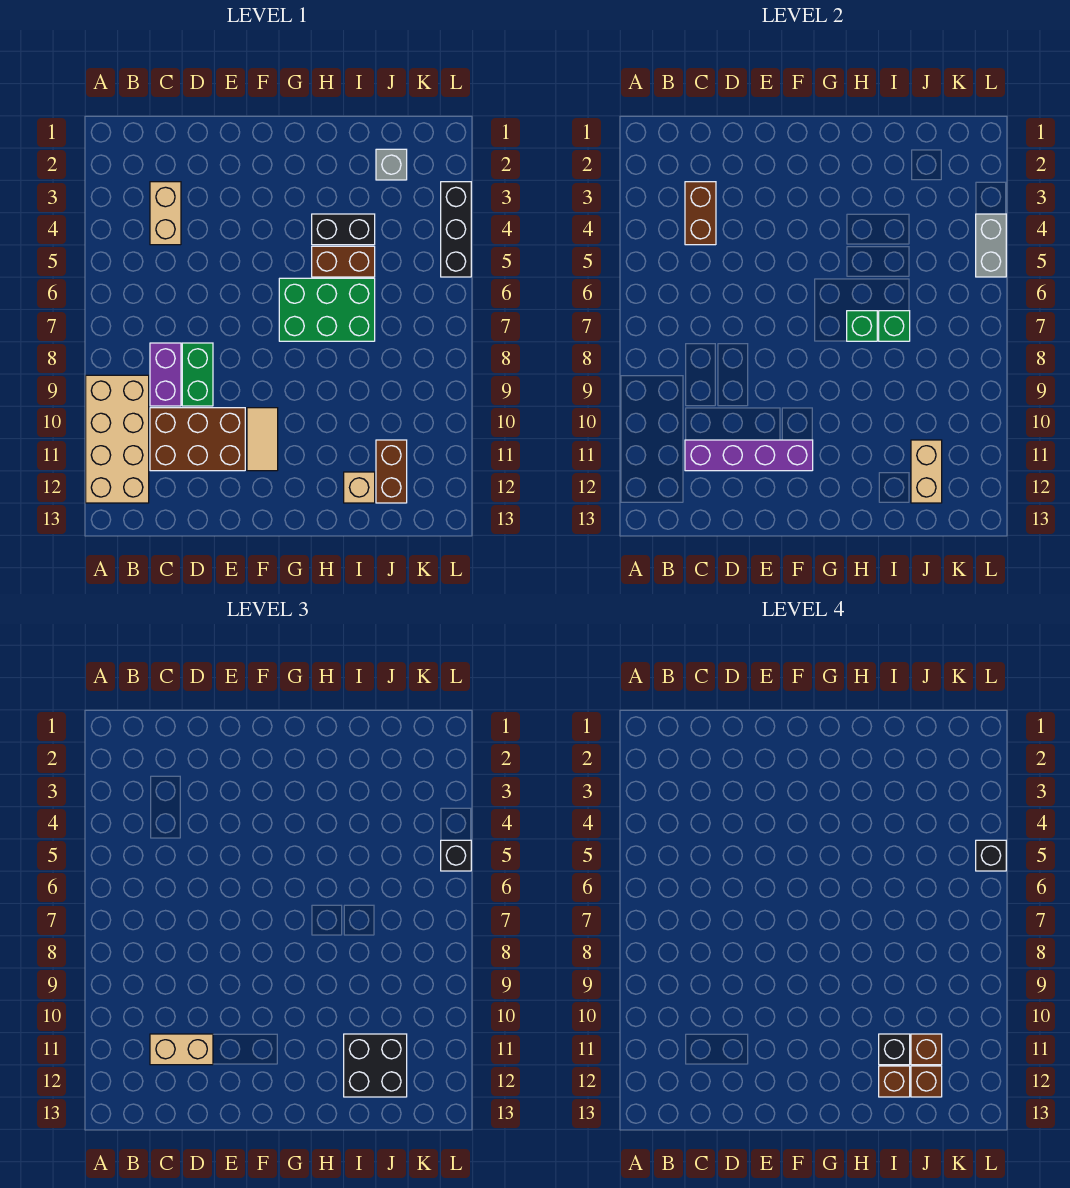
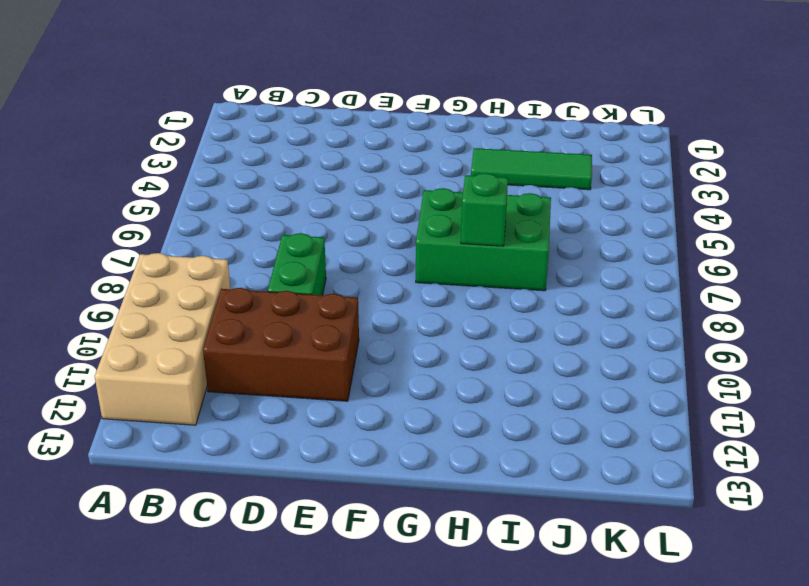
green 1x3 tile [471,148,592,190] -> none
none -> tan 1x2 brick [150,182,181,245]
none -> purple 1x2 brick [150,343,181,406]
none -> tan 1x2 tile [247,408,278,471]

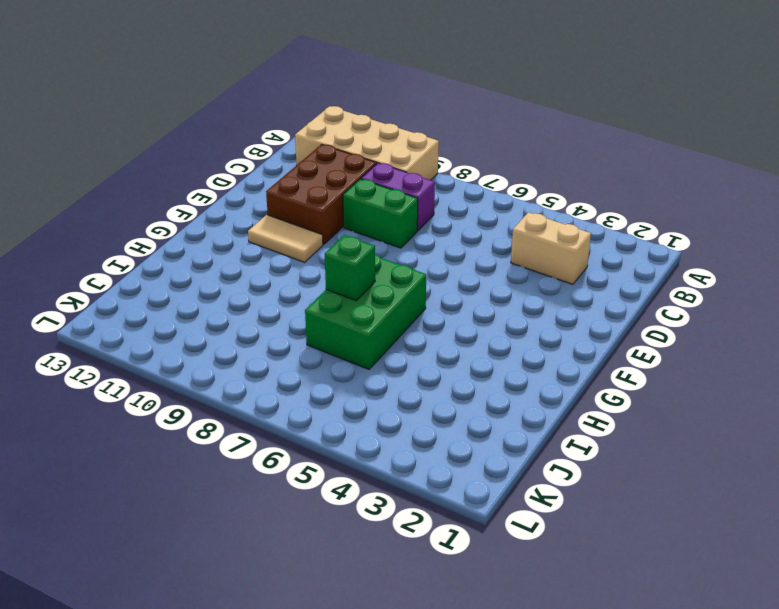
none -> black 1x2 brick [312,214,375,245]
none -> brown 1x2 brick [312,246,375,277]
none -> tan 1x1 brick [344,472,375,503]

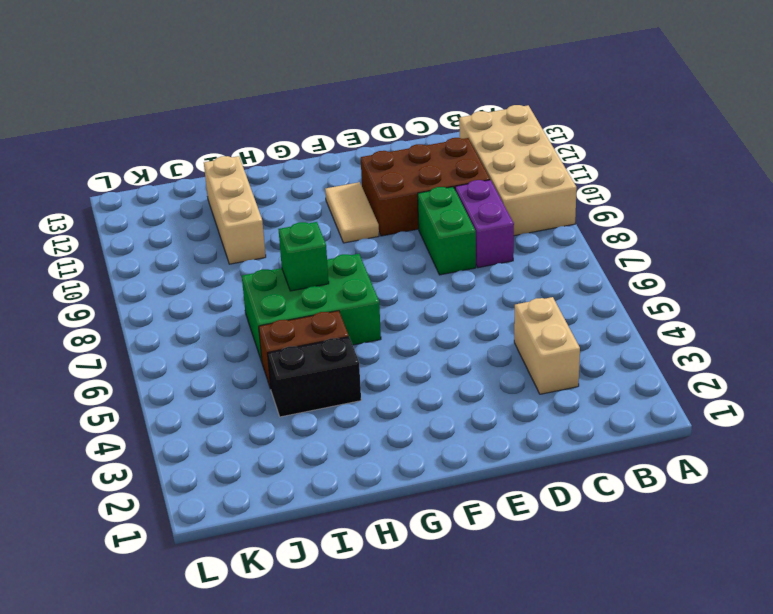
tan 1x3 brick [204,156,266,264] -> tan 1x1 brick [344,472,375,503]
none -> grey 1x1 brick [376,149,407,180]
none -> brown 1x2 brick [376,440,407,503]
none -> black 1x3 brick [441,182,471,277]

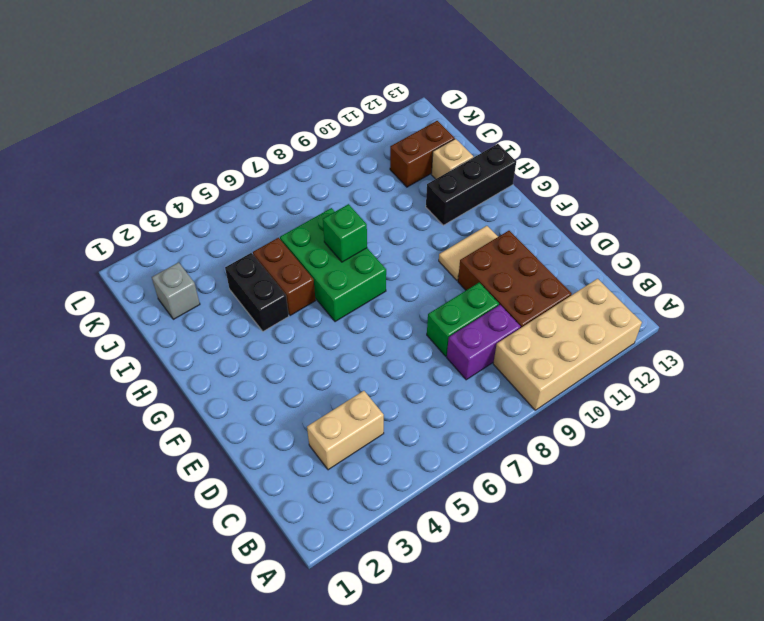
black 1x3 brick [426,144,516,225] -> black 1x3 brick moved to [441,182,471,277]
none -> brown 1x2 brick [685,182,716,245]
none -> purple 1x4 brick [685,440,813,471]
none -> green 1x1 brick [879,311,910,341]

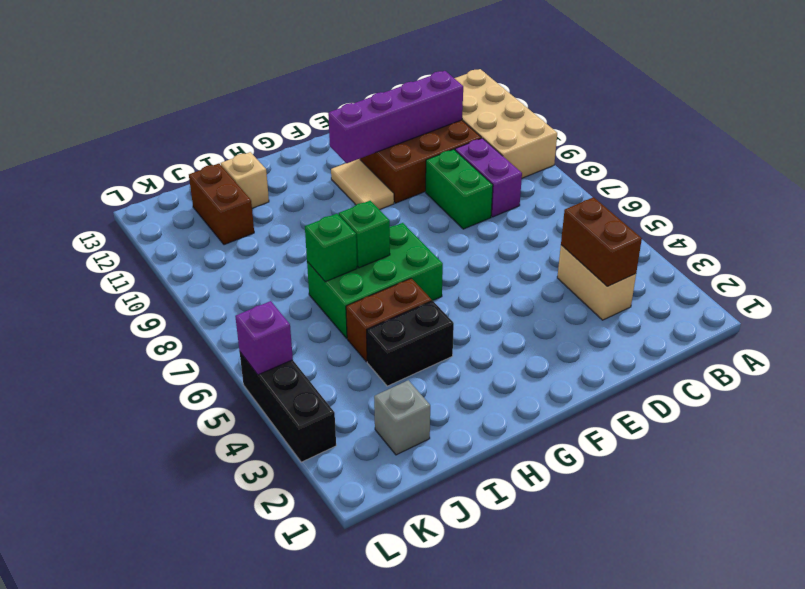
purple 1x1 brick [235,301,293,375] -> grey 1x2 brick [976,214,1006,277]
none -> tan 1x2 brick [911,440,942,503]
none -> tan 1x2 brick [150,1034,213,1065]
none -> black 2x2 brick [344,1034,407,1097]

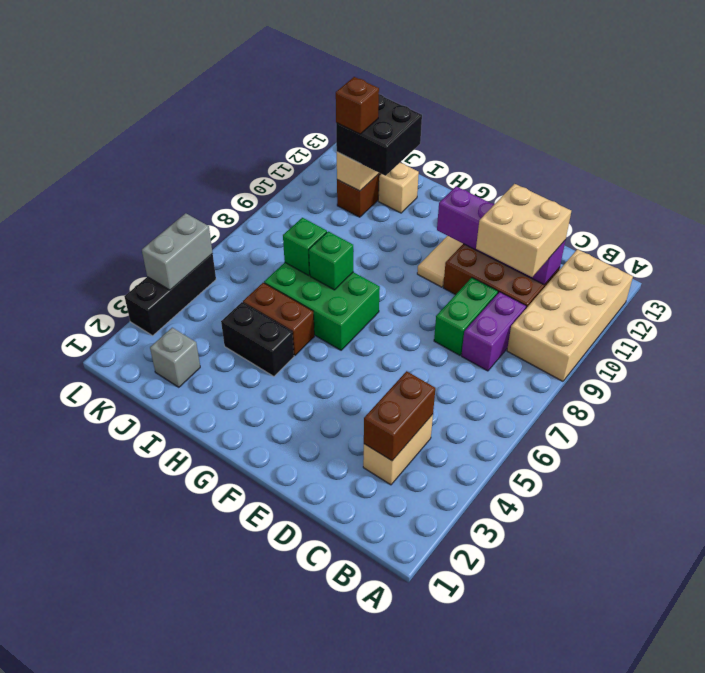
tan 2x2 brick [476,184,571,277] -> tan 1x2 brick [150,1034,213,1065]
none -> black 1x1 brick [441,840,471,871]
none -> black 1x1 brick [879,1034,910,1065]
none -> brown 1x1 brick [879,1066,910,1097]

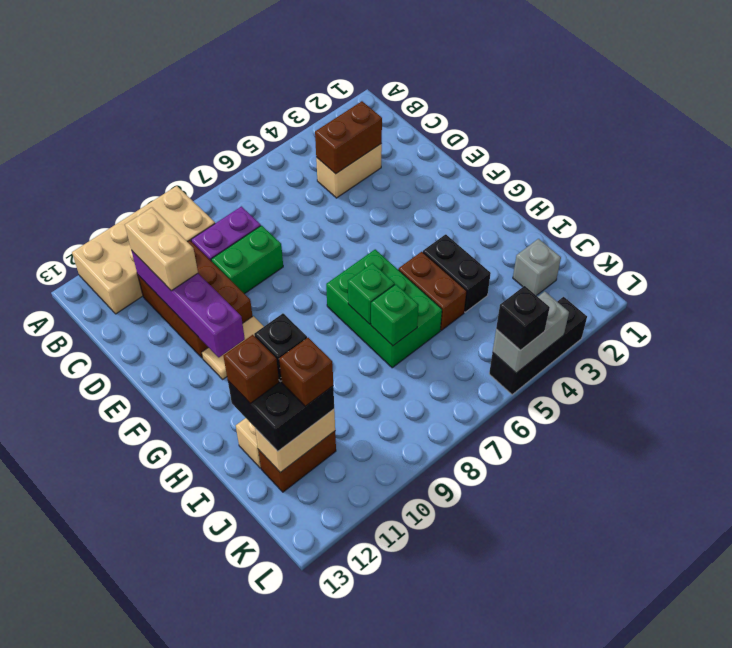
none -> brown 1x1 brick [911,1066,942,1097]
none -> black 1x1 brick [976,840,1006,871]

